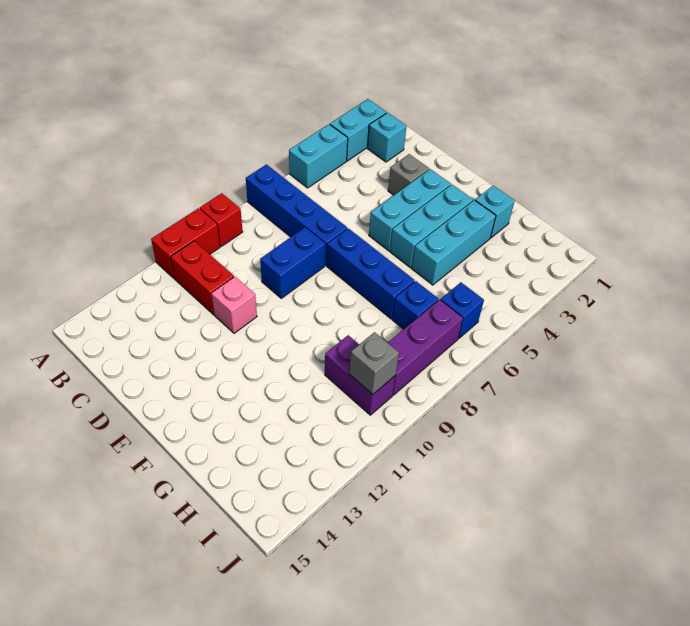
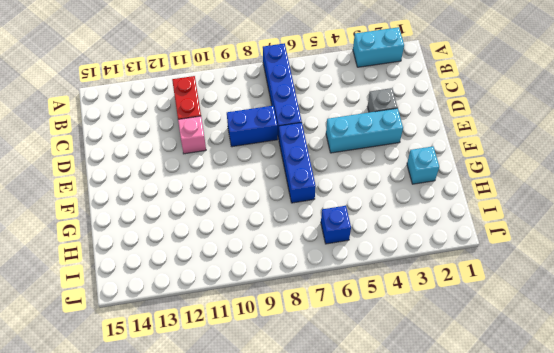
none -> cyan 1x2 brick [289,124,348,188]
none -> red 1x1 brick [200,193,243,247]
none -> red 1x2 brick [151,208,220,278]

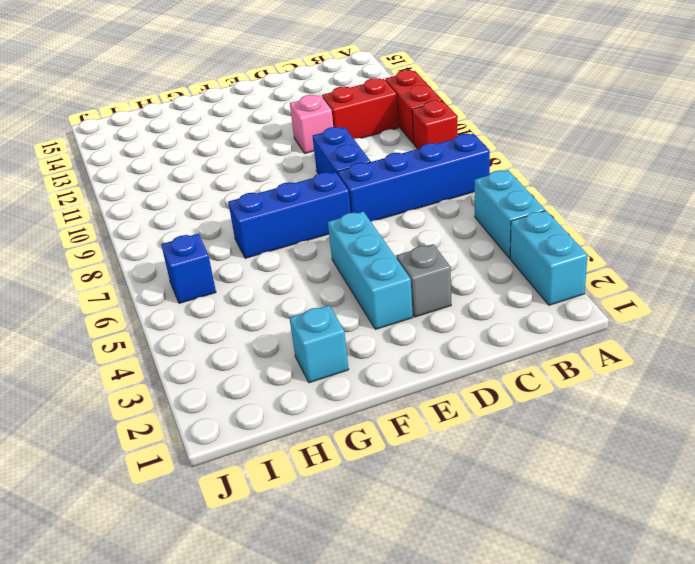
none -> cyan 1x1 brick [367,113,407,162]
none -> cyan 1x3 brick [390,185,473,268]
none -> cyan 1x3 brick [412,200,496,285]

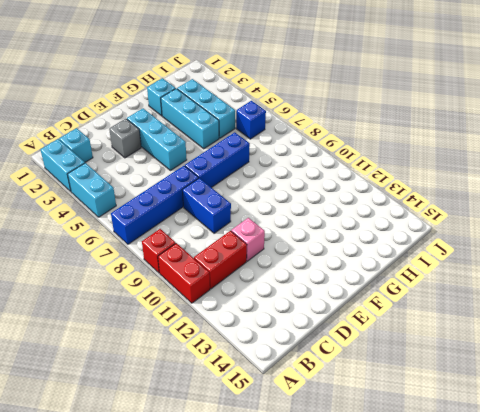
cyan 1x3 brick [177,79,235,138] -> cyan 1x3 brick moved to [390,185,473,268]
none -> blue 1x1 brick [392,281,438,329]
none -> purple 1x2 brick [325,335,396,415]
none -> purple 1x3 brick [388,300,463,395]

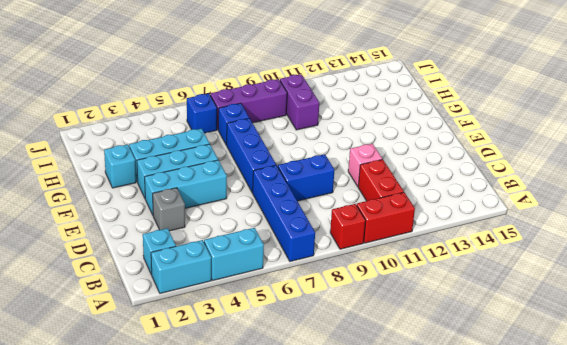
none -> grey 1x1 brick [349,332,399,394]

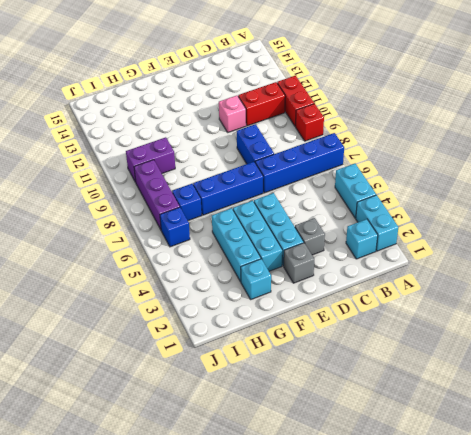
grey 1x1 brick [284,243,314,283] -> grey 1x1 brick moved to [349,332,399,394]

